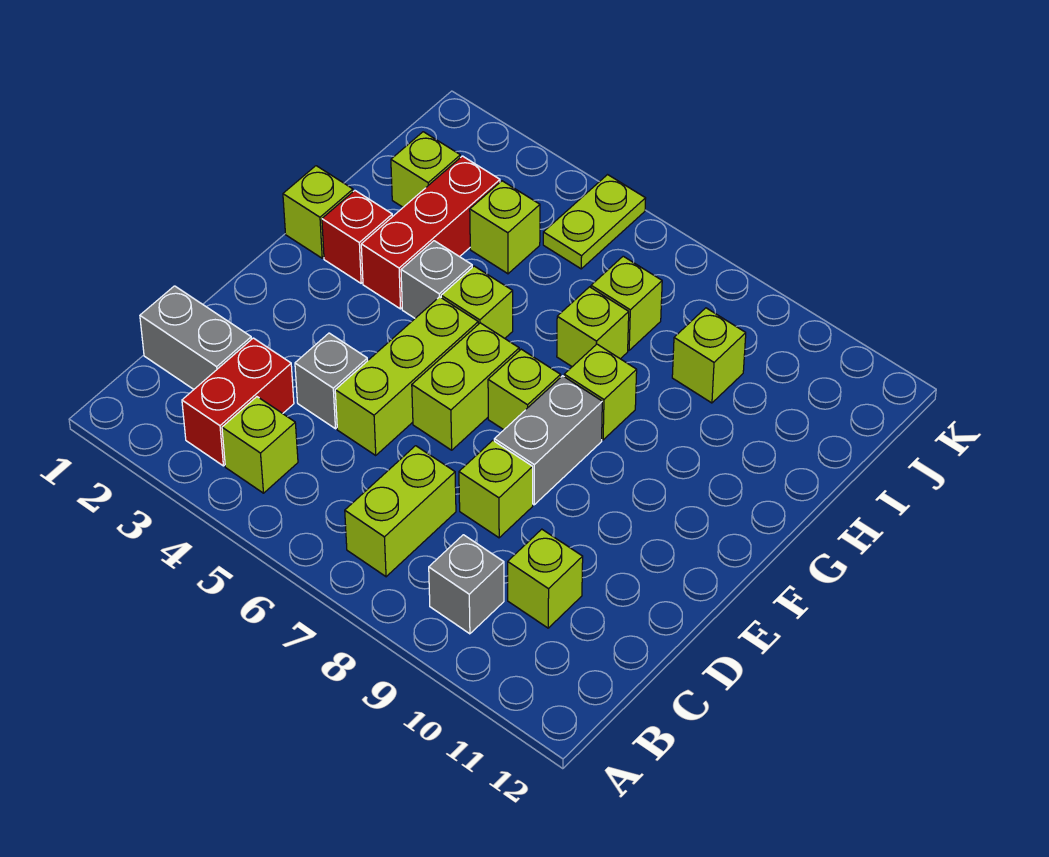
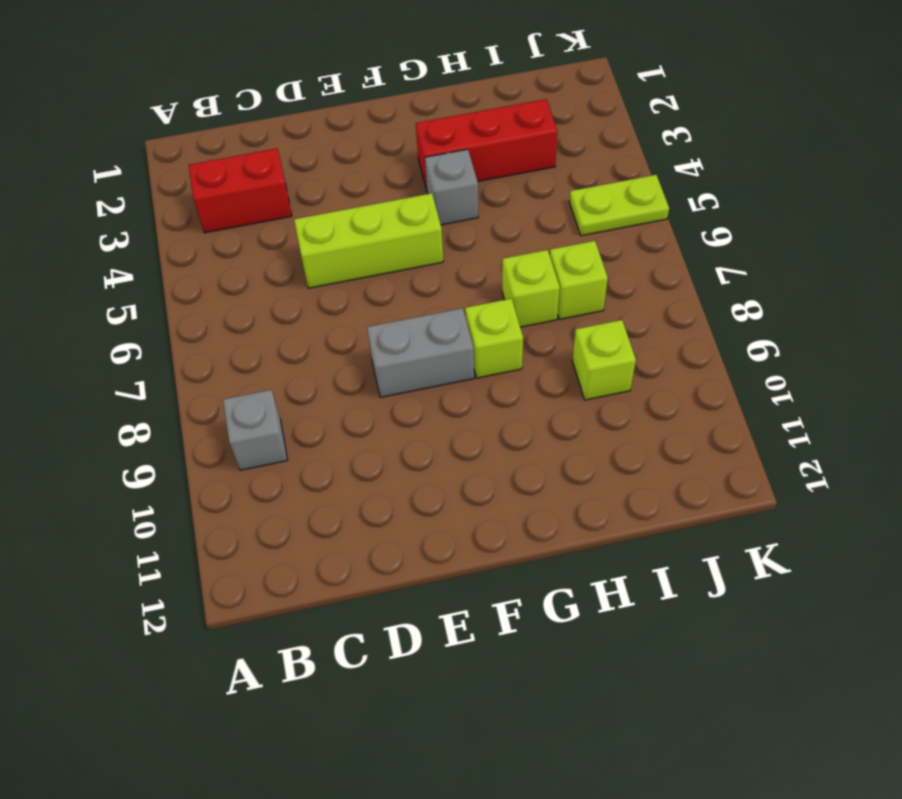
none -> lime 1x1 brick [222,397,298,493]
none -> lime 1x2 brick [345,446,456,577]
none -> grey 1x2 brick [140,286,251,389]

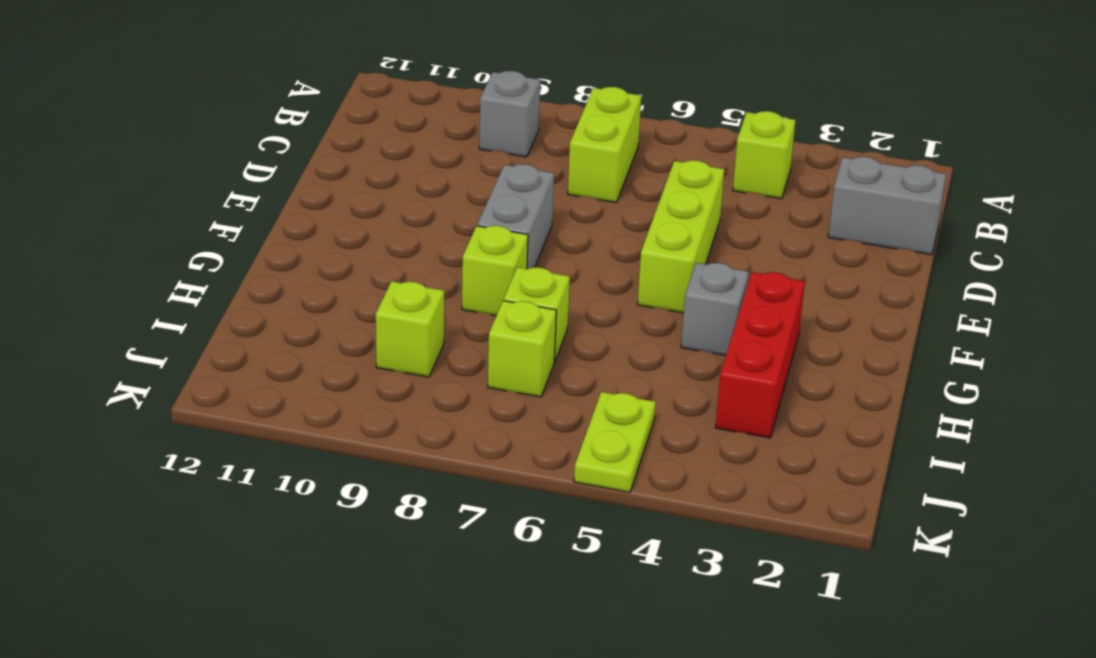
none -> red 1x2 brick [182,338,294,466]
none -> lime 1x1 brick [508,529,583,628]
none -> grey 1x1 brick [295,333,368,429]

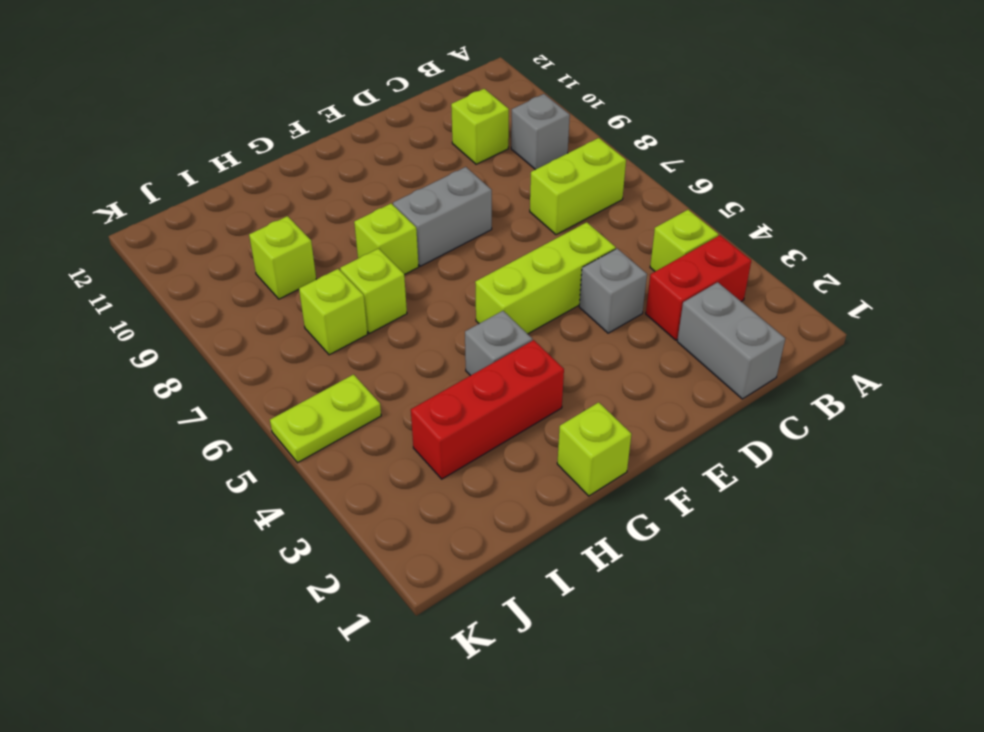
none -> lime 1x1 brick [459,440,533,538]
none -> lime 1x2 brick [412,323,519,450]
none -> lime 1x1 brick [488,349,561,430]

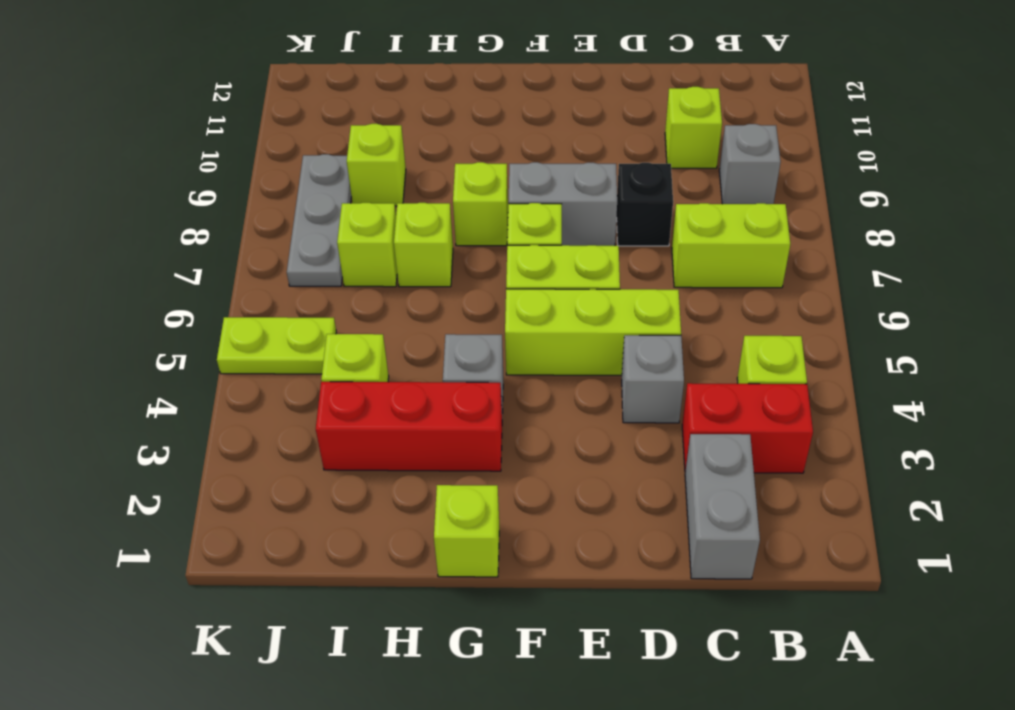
black 1x1 brick [617,163,673,246] -> lime 1x1 brick [459,440,533,538]
grey 1x3 plate [287,154,351,286] -> none
none -> red 1x1 brick [322,191,392,283]
none -> lime 1x1 brick [441,266,513,338]
none -> lime 1x1 brick [391,132,460,207]

